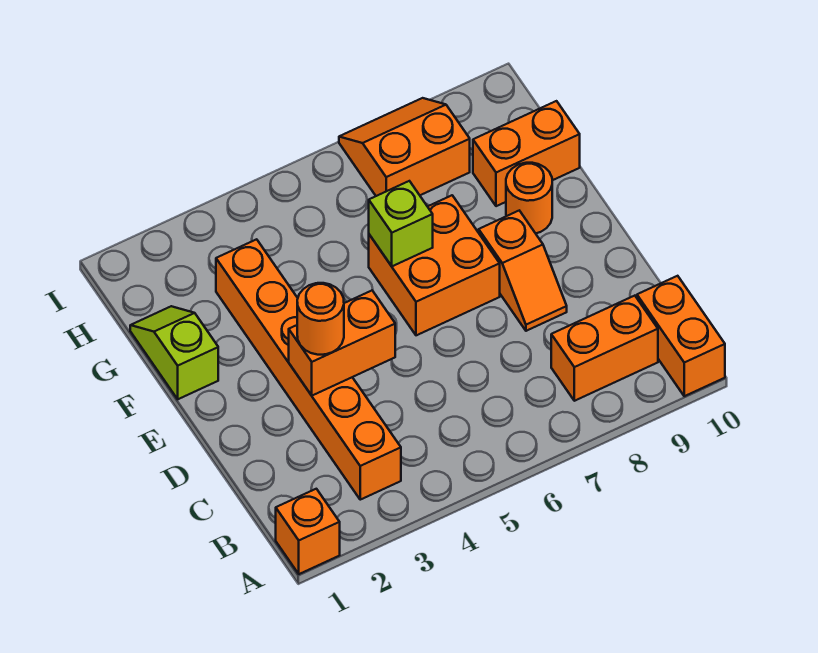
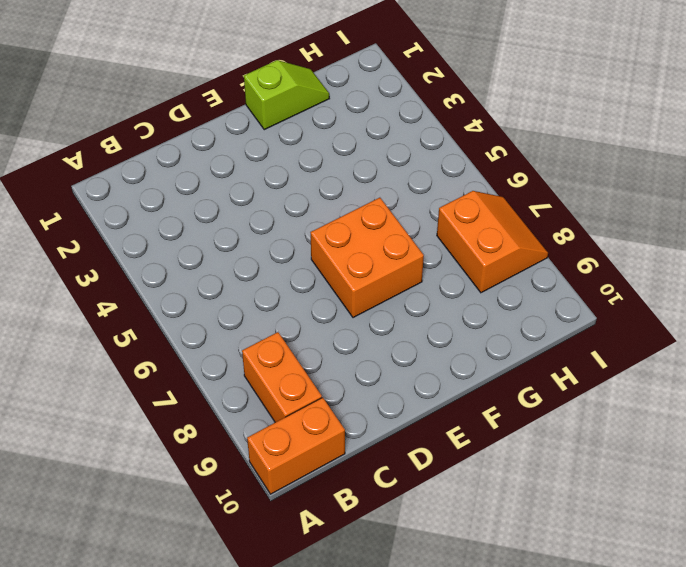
none -> orange 1x1 brick [276,489,340,574]
none -> orange 1x6 brick [216,239,401,500]
none -> orange 1x2 slope [479,211,567,331]

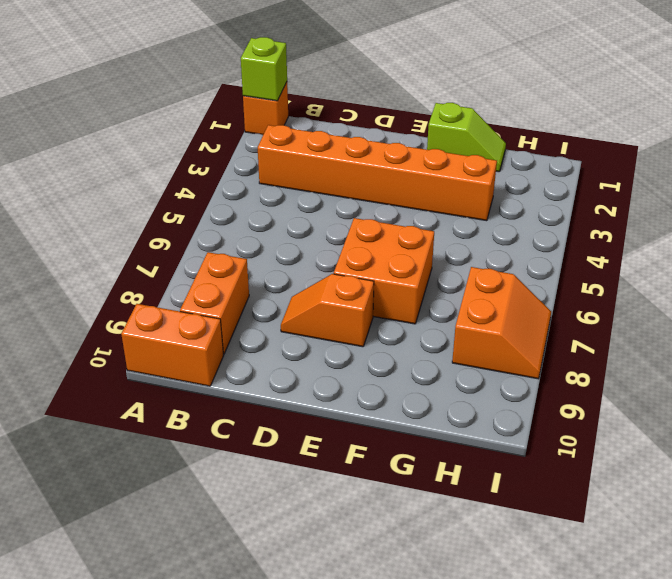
lime 1x1 brick [241,37,287,101] -> lime 1x1 brick moved to [369,181,433,266]
none -> orange 1x1 round brick [506,163,552,233]
none -> orange 1x2 brick [473,101,580,206]
none -> orange 1x2 brick [289,290,395,396]

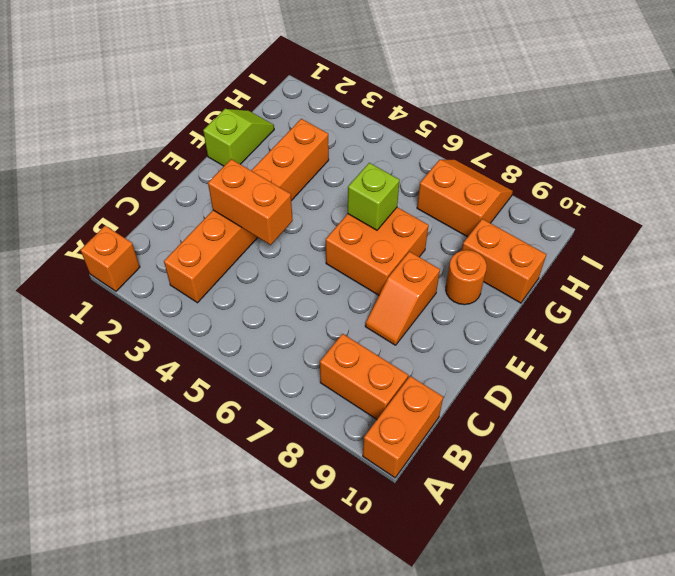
none -> orange 1x1 round brick [297,283,344,355]

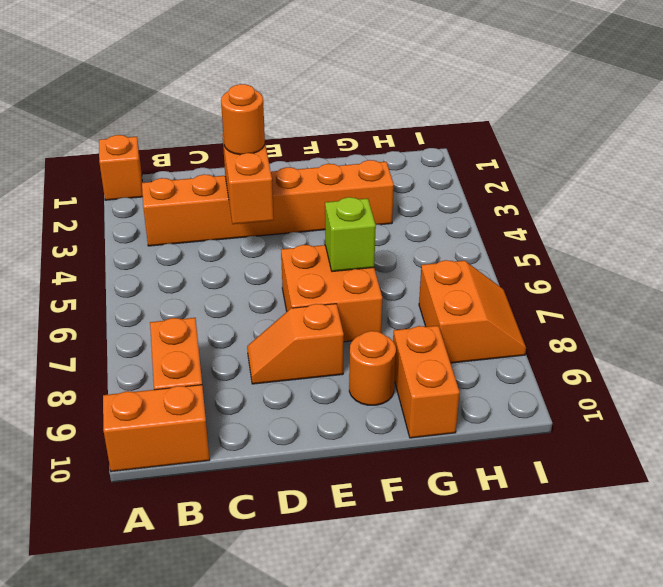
none -> lime 1x2 slope [130,306,218,399]

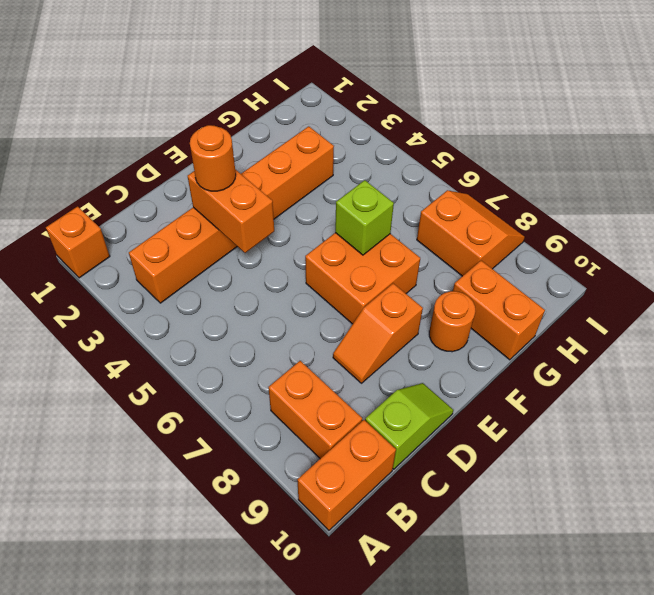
lime 1x2 slope [365,383,453,469] -> lime 1x2 slope moved to [130,306,218,399]

